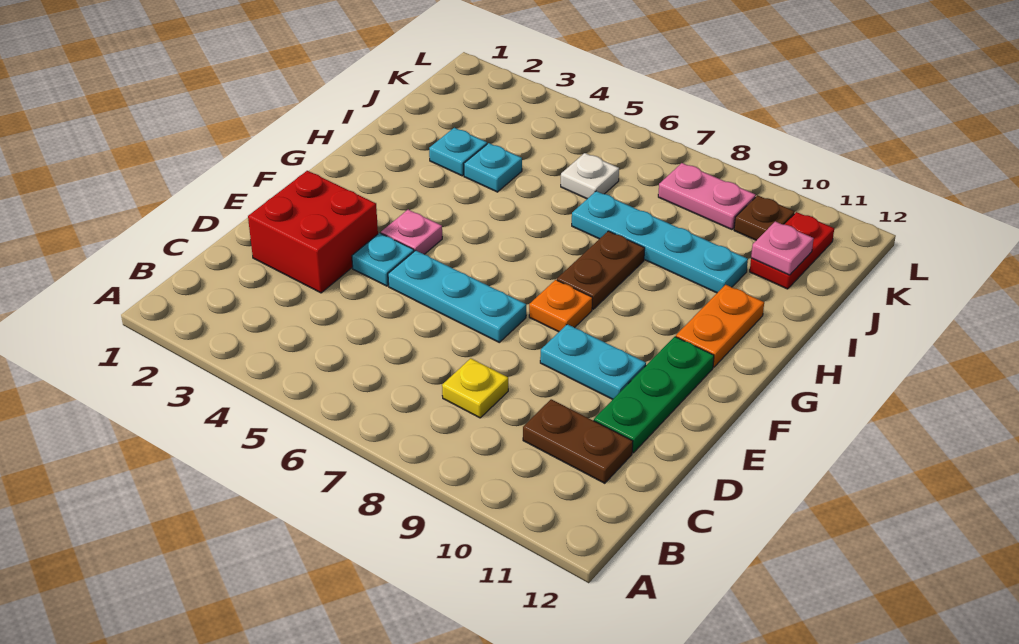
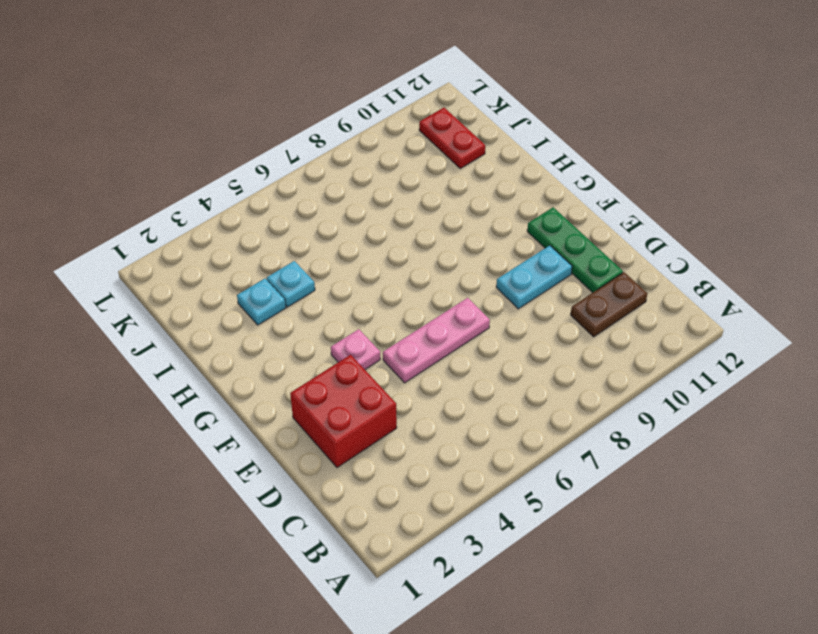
pink 1x3 plate [383,298,490,383] -> cyan 1x3 plate [388,250,526,342]
none -> yellow 1x1 plate [442,358,508,418]
none -> cyan 1x1 plate [352,233,414,286]
none -> orange 1x1 plate [529,280,593,332]

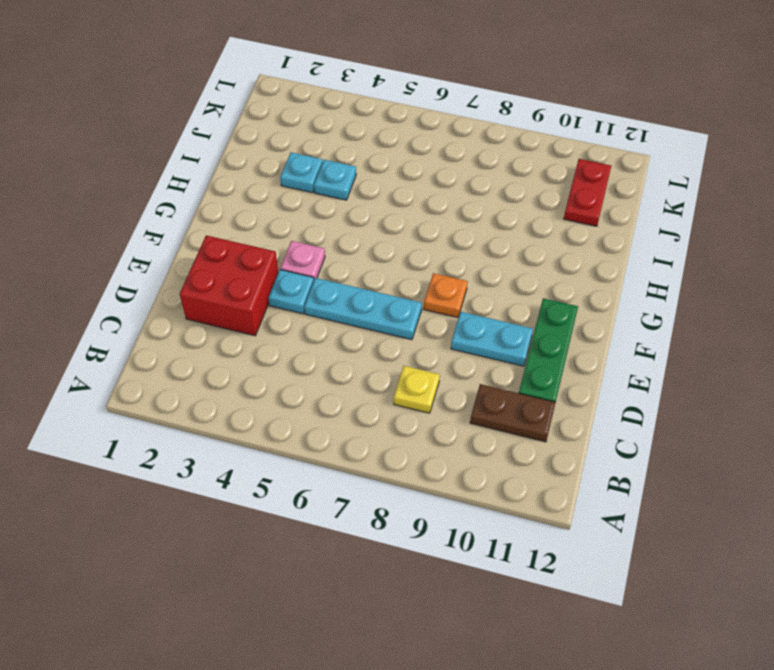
none -> brown 1x2 plate [557,231,645,309]
none -> orange 1x2 plate [676,285,764,367]
none -> cyan 1x4 plate [572,191,748,293]

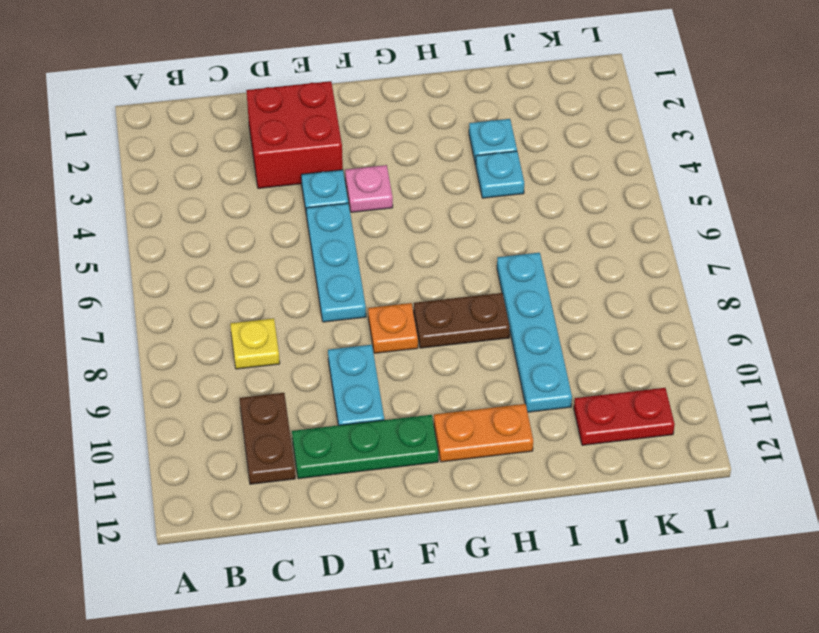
none -> white 1x1 plate [561,153,619,199]
none -> pink 1x2 plate [658,163,756,230]
none -> brown 1x1 plate [734,195,795,240]

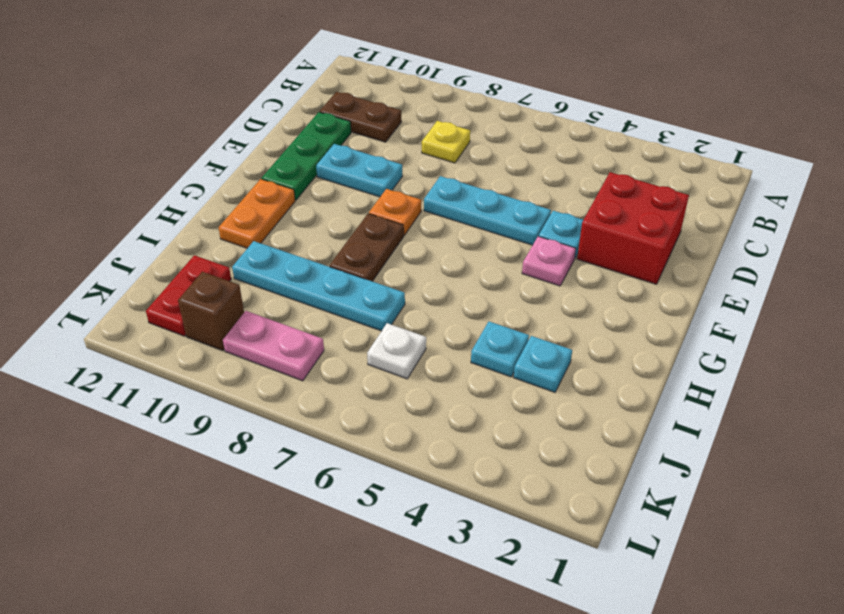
brown 1x1 brick [178,272,244,351] -> brown 1x1 plate [734,195,795,240]
none -> pink 1x1 plate [751,221,814,275]

